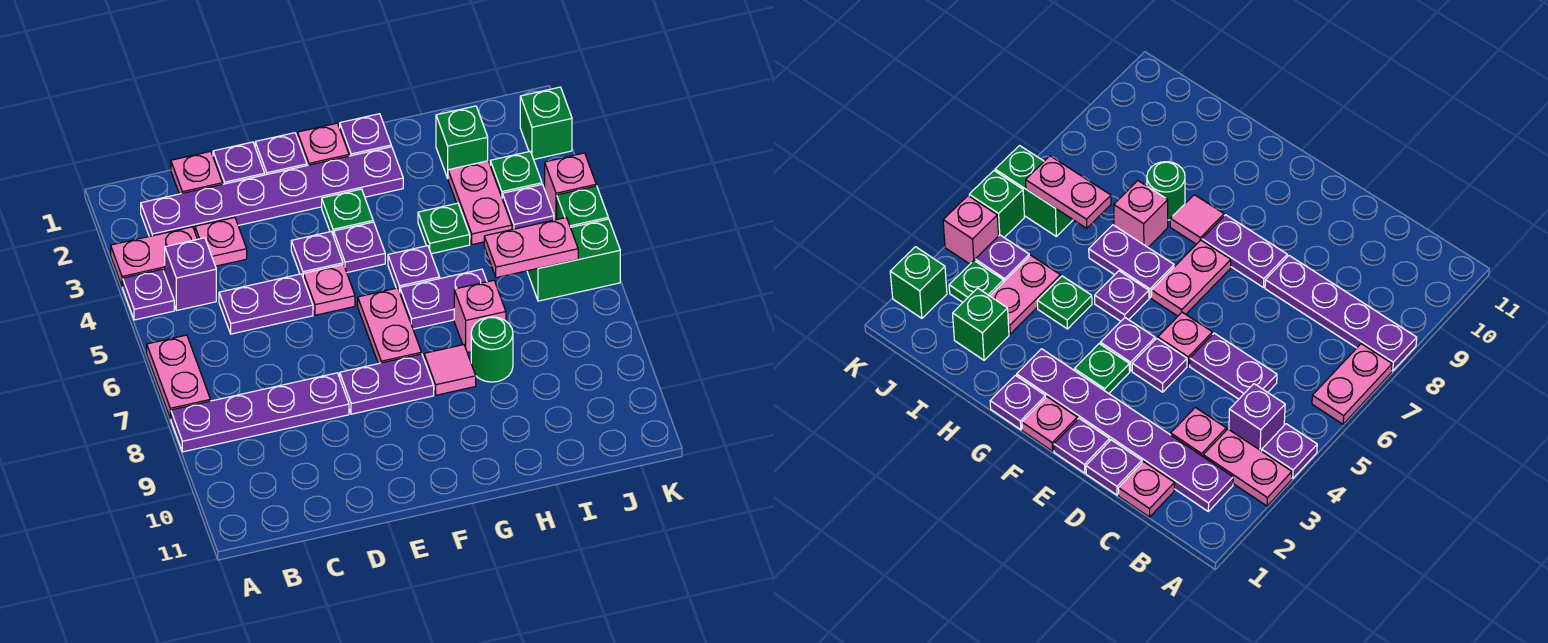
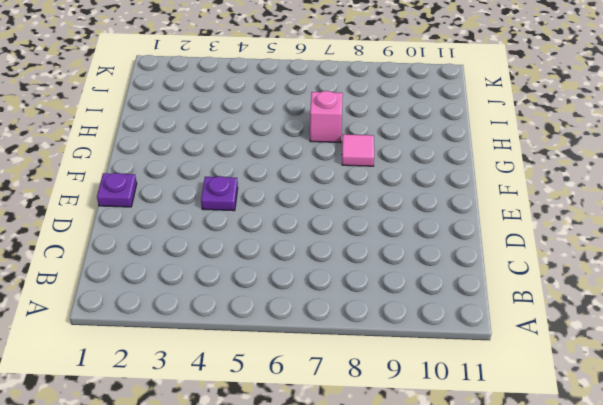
none -> pink 1x2 plate [111,227,197,287]
none -> purple 1x1 plate [123,269,174,320]
none -> pink 1x2 plate [147,335,210,419]
none -> purple 1x4 plate [171,373,349,452]

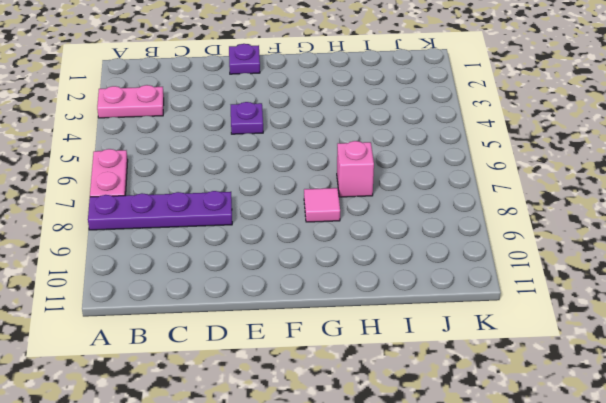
none -> purple 1x1 plate [123,269,174,320]
none -> purple 1x6 plate [141,147,403,236]
none -> purple 1x1 brick [165,238,216,311]
none -> pink 1x1 plate [171,151,223,194]

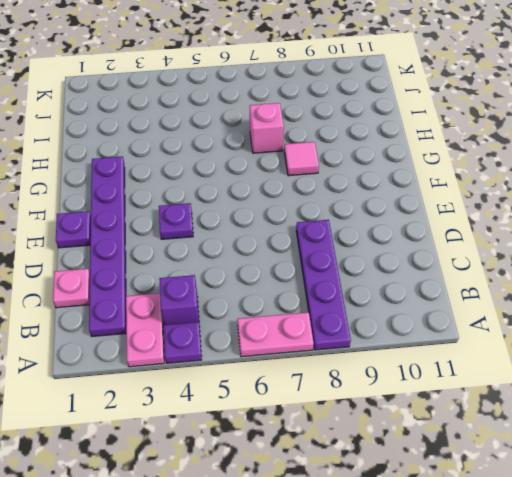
none -> pink 1x1 plate [195,217,247,266]
none -> purple 1x2 plate [219,274,313,334]
none -> purple 1x1 plate [213,142,265,184]
none -> pink 1x1 plate [303,265,355,315]

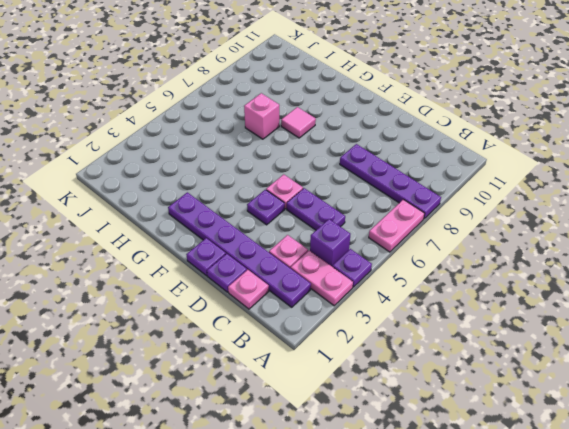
none -> purple 1x2 plate [340,354,434,414]
none -> pink 1x1 plate [297,123,349,165]
none -> green 1x1 plate [322,189,373,236]
none -> purple 1x1 plate [334,222,385,272]

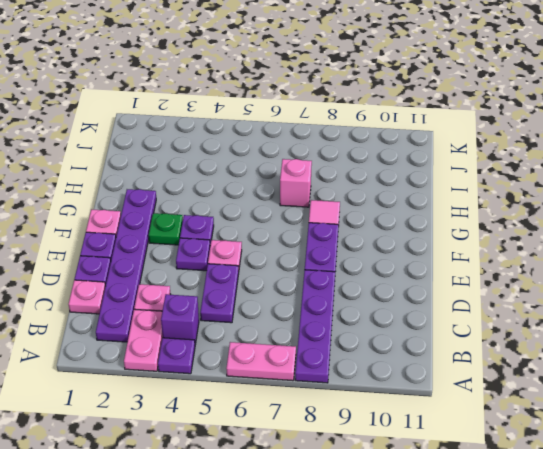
none -> pink 1x2 plate [358,288,421,364]
none -> purple 1x1 plate [340,114,391,156]
none -> purple 1x1 plate [388,246,440,292]
none -> purple 1x2 plate [400,269,487,329]

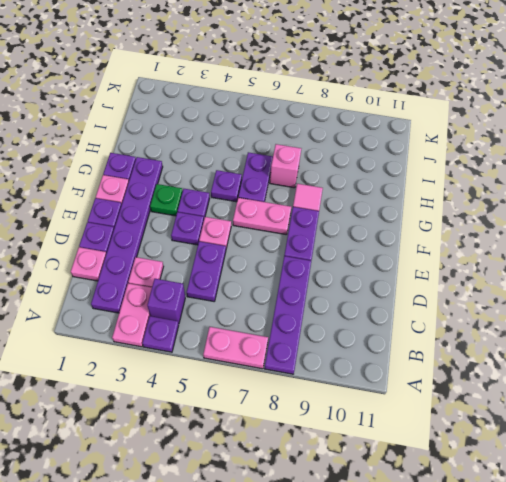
none -> green 1x1 plate [418,203,470,254]
none -> green 1x1 round brick [471,317,513,382]
none -> green 1x1 brick [436,106,488,178]
none -> pink 1x2 plate [448,161,512,245]

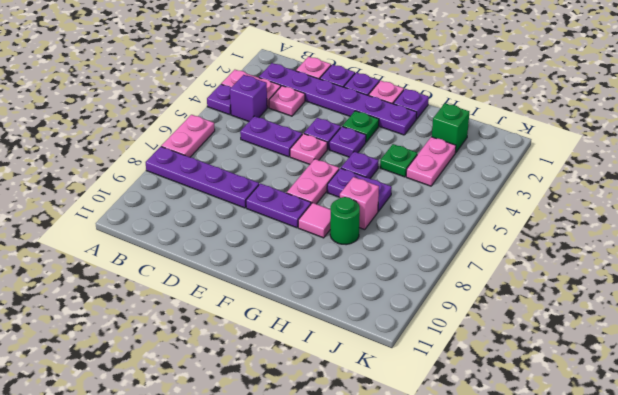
none -> green 1x1 plate [490,152,542,197]
none -> purple 1x1 plate [502,185,554,229]
none -> green 1x2 brick [527,219,620,301]
none -> green 1x1 brick [520,87,572,159]

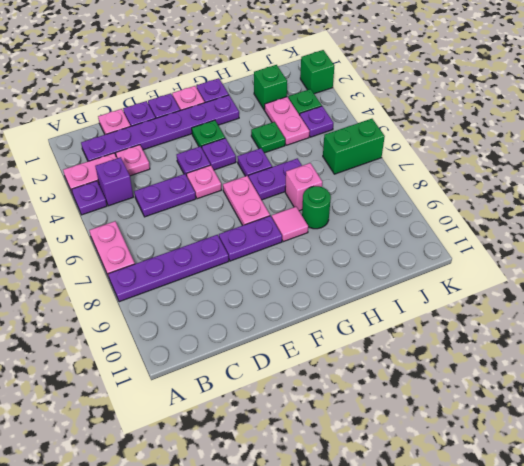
none -> pink 1x1 brick [545,153,596,220]
none -> green 1x1 brick [557,186,608,227]
none -> pink 1x2 plate [484,218,578,278]

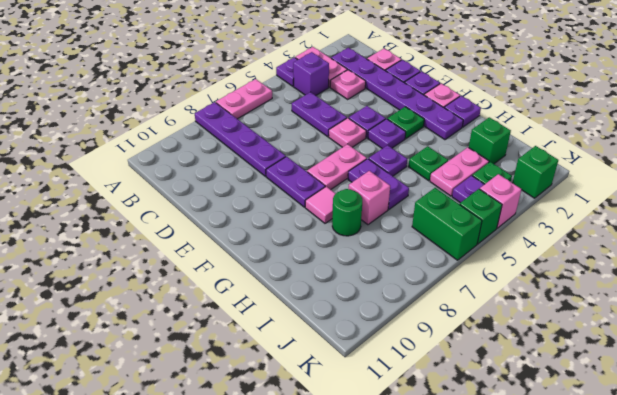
none -> pink 1x2 plate [484,218,578,278]

